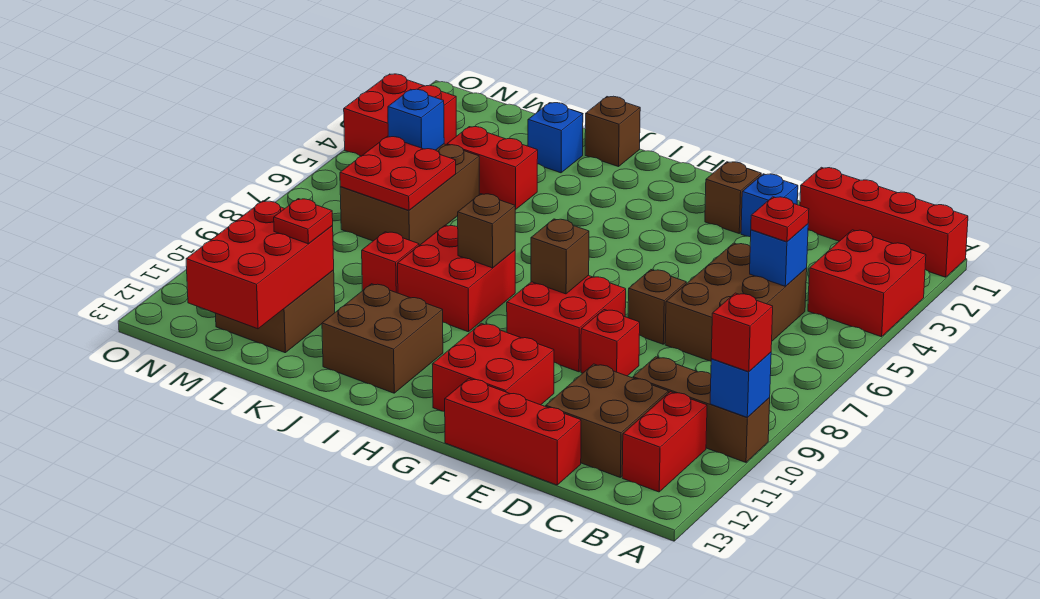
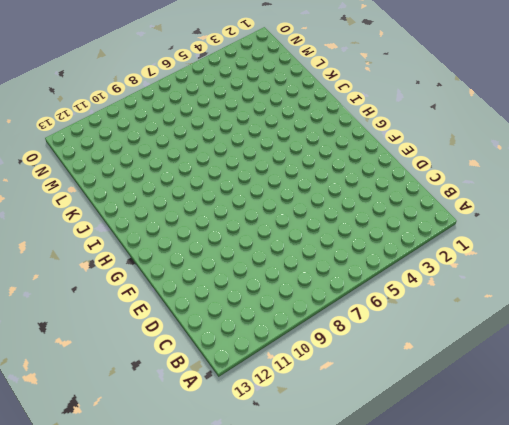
none -> red 1x4 brick [800,167,968,277]
none -> red 2x2 brick [808,230,926,337]
none -> brown 1x3 brick [633,357,770,462]
none -> red 1x2 brick [622,392,707,492]

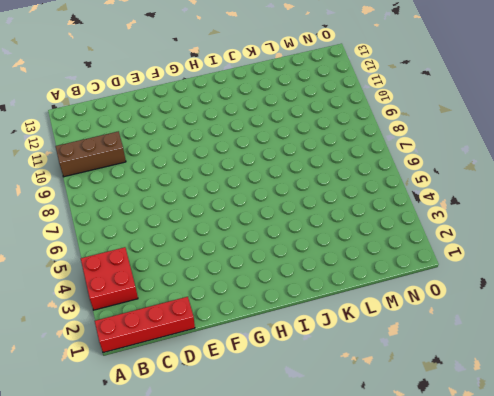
none -> red 1x2 brick [622,392,707,492]
none -> brown 2x3 brick [665,243,807,361]
none -> brown 2x2 brick [546,364,668,477]
none -> red 1x3 brick [445,379,581,485]

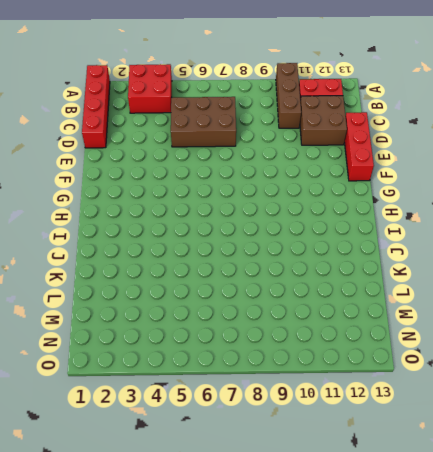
none -> blue 1x1 brick [741,174,798,237]
none -> brown 1x1 brick [628,270,686,344]
none -> red 1x1 brick [581,310,640,376]
none -> brown 1x1 brick [705,162,761,233]

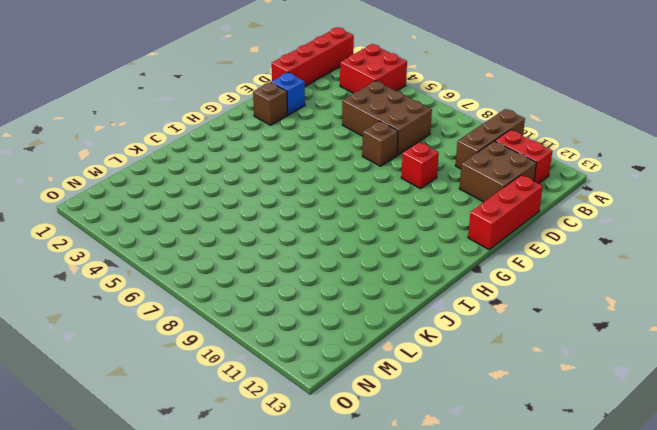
none -> red 2x2 brick [507,275,626,372]
none -> red 2x2 brick [432,323,554,412]
none -> red 2x2 brick [398,225,515,332]
none -> brown 2x2 brick [322,284,443,393]

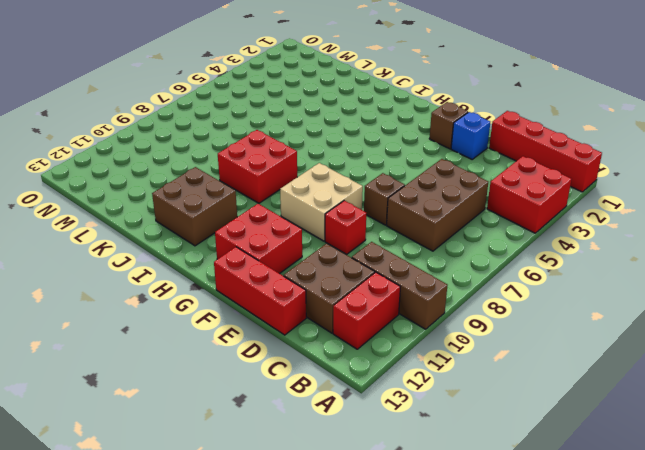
tan 2x2 brick [280,163,363,241] -> red 2x2 brick [507,275,626,372]
none -> brown 1x1 brick [585,96,640,167]
none -> blue 1x1 brick [528,103,583,173]
none -> red 1x2 brick [447,127,538,209]
none -> red 1x1 brick [362,232,419,293]

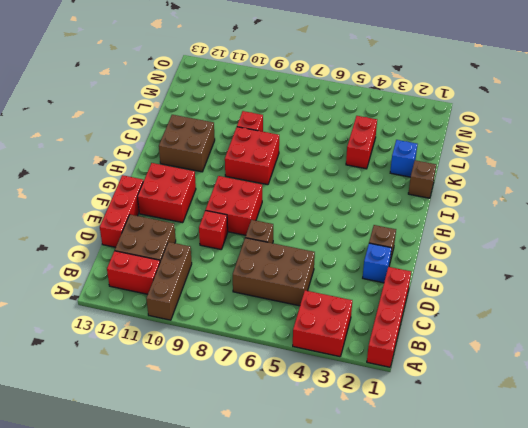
none -> brown 2x3 brick [340,144,479,245]
none -> brown 2x2 brick [215,270,335,353]
none -> red 2x2 brick [344,74,456,156]
none -> blue 1x1 brick [710,352,771,417]

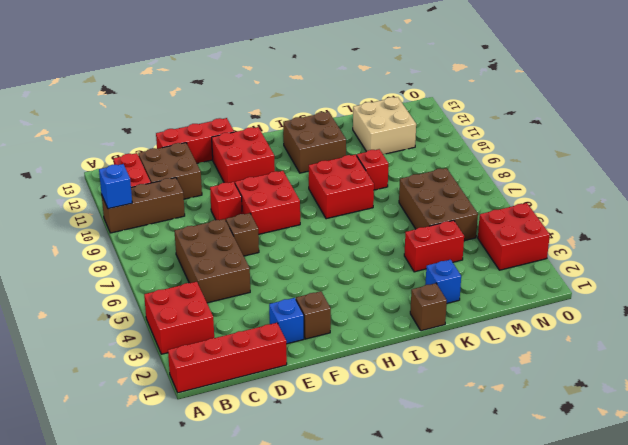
tan 2x2 brick [353,97,416,154] -> brown 2x2 brick [215,270,335,353]
none -> blue 1x1 brick [750,224,808,286]
none -> brown 1x1 brick [531,219,589,294]
none -> brown 1x1 brick [458,194,516,268]
none -> red 2x2 plate [340,136,456,210]

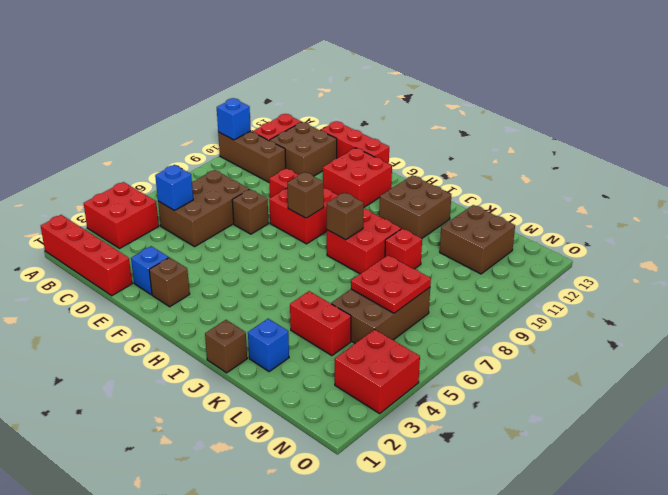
none -> red 2x3 brick [186,201,334,329]
none -> blue 1x1 brick [388,89,444,150]
none -> red 1x1 brick [711,293,773,372]
none -> red 1x1 plate [751,197,809,242]

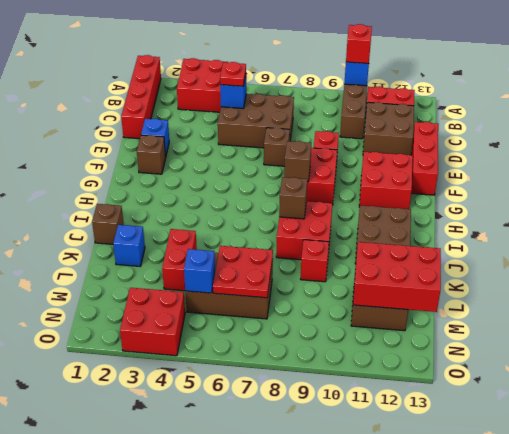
none -> red 1x1 plate [274,199,333,244]

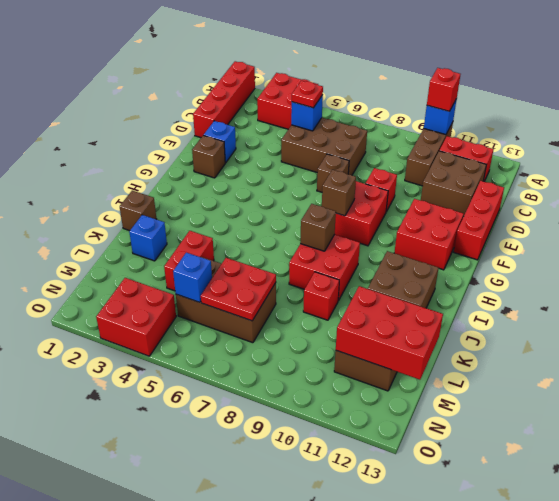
none -> red 1x1 plate [274,199,333,244]

